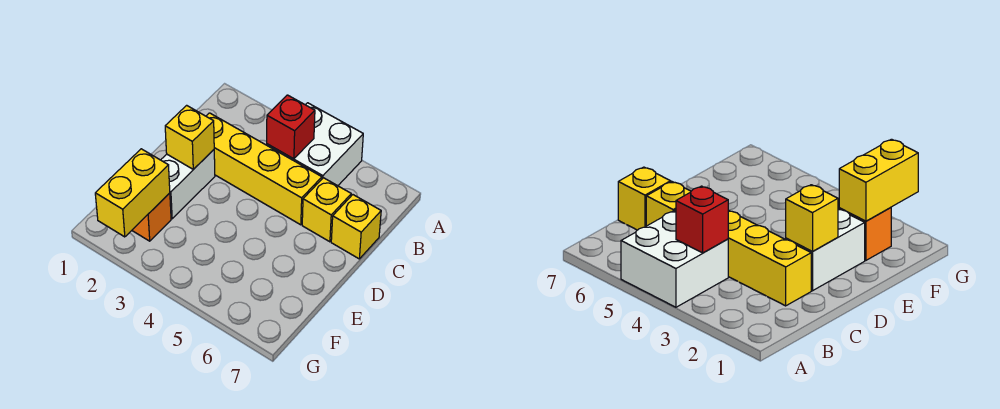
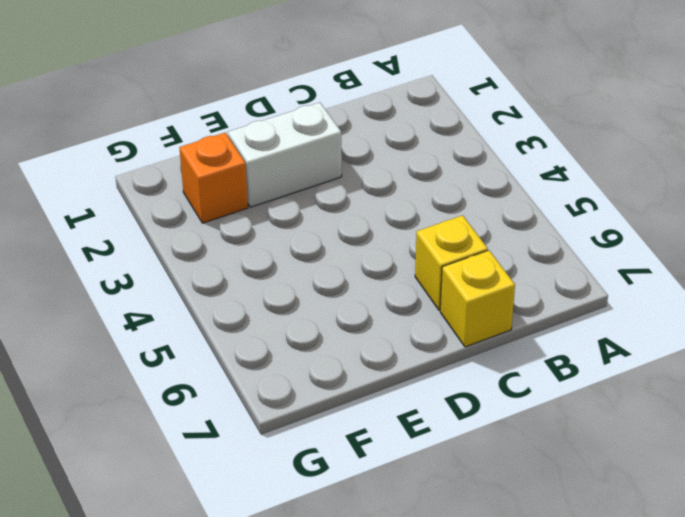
none -> white 2x2 brick [267,103,363,186]
none -> yellow 1x4 brick [206,113,322,225]

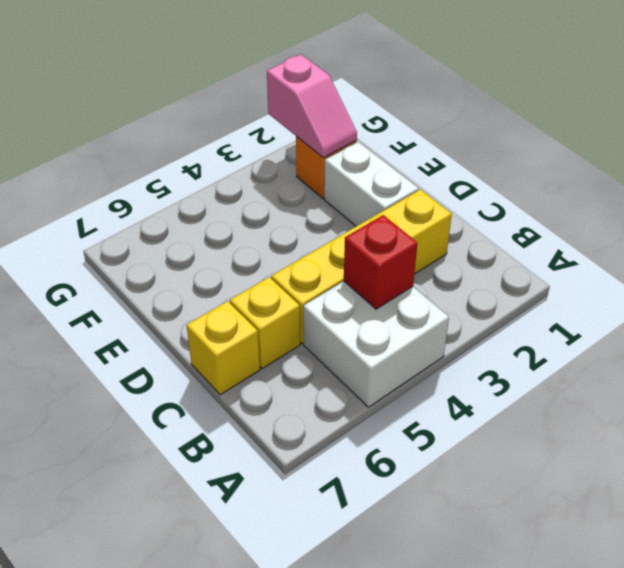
pink 1x2 slope [267,54,357,158] -> yellow 1x2 brick [95,149,170,237]
none -> yellow 1x1 brick [165,105,214,169]

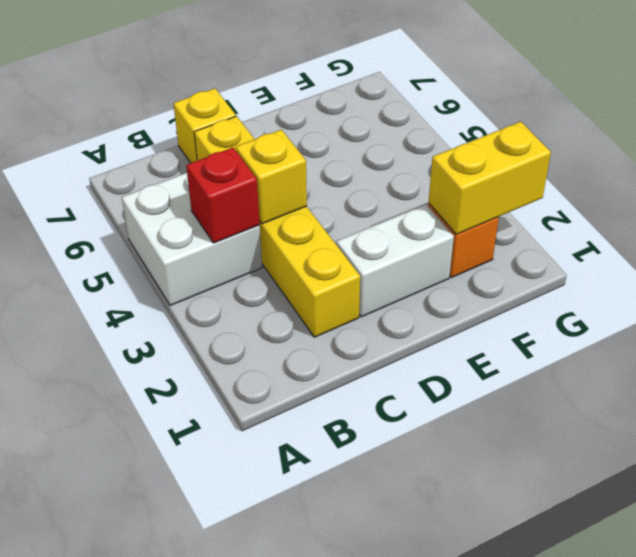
yellow 1x1 brick [236,129,307,224] -> yellow 1x1 brick moved to [165,105,214,169]

